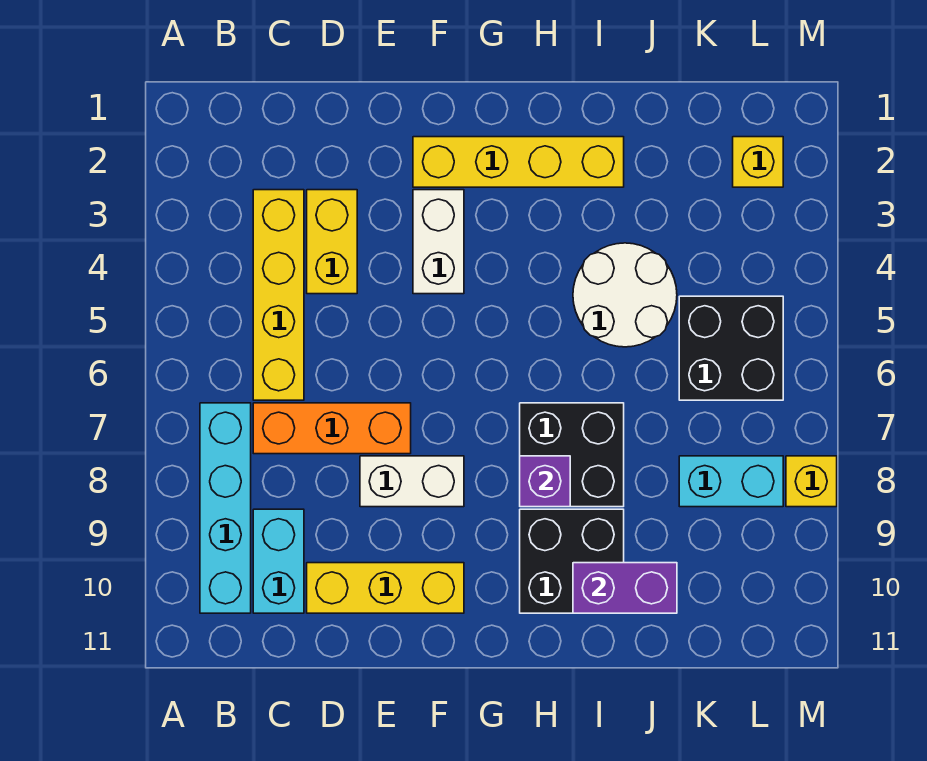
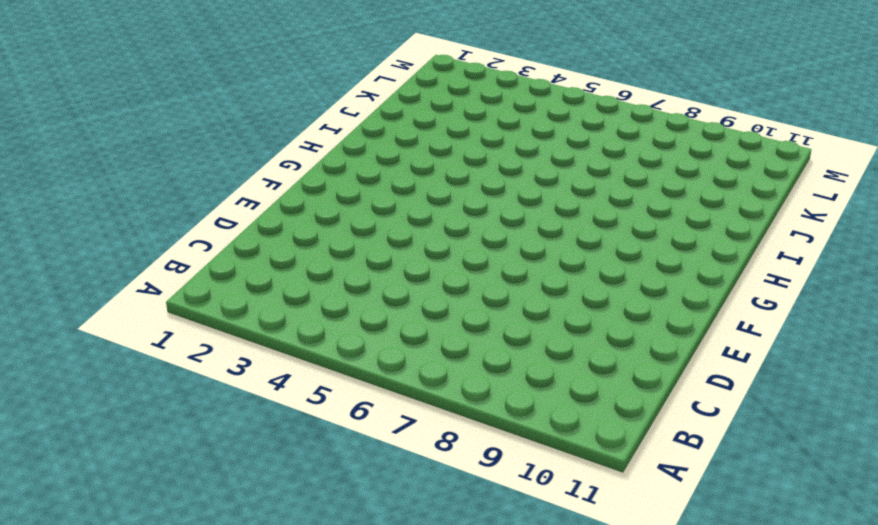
none -> cyan 1x4 brick [200,403,251,613]
none -> yellow 1x4 brick [253,190,304,400]
none -> orange 1x3 brick [253,403,411,454]

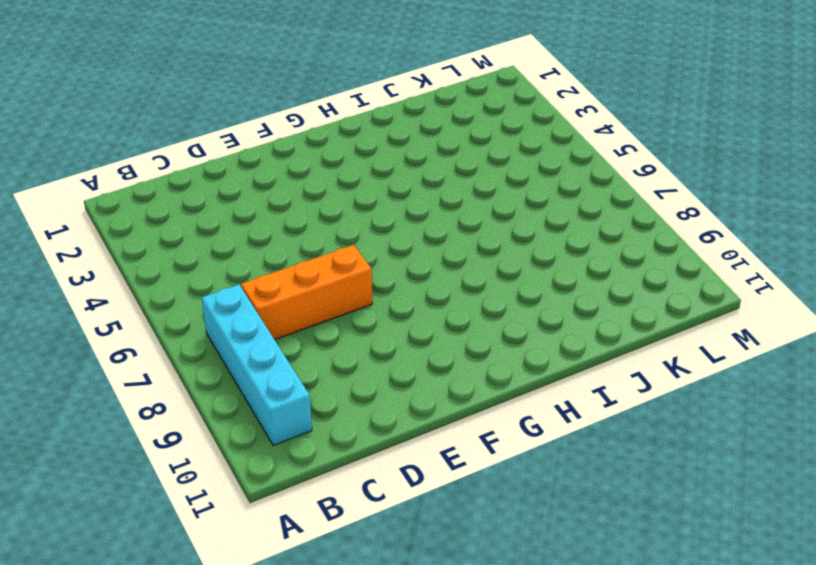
none -> yellow 1x4 brick [253,190,304,400]
none -> cyan 1x2 brick [253,509,304,613]
none -> yellow 1x2 brick [307,190,357,294]

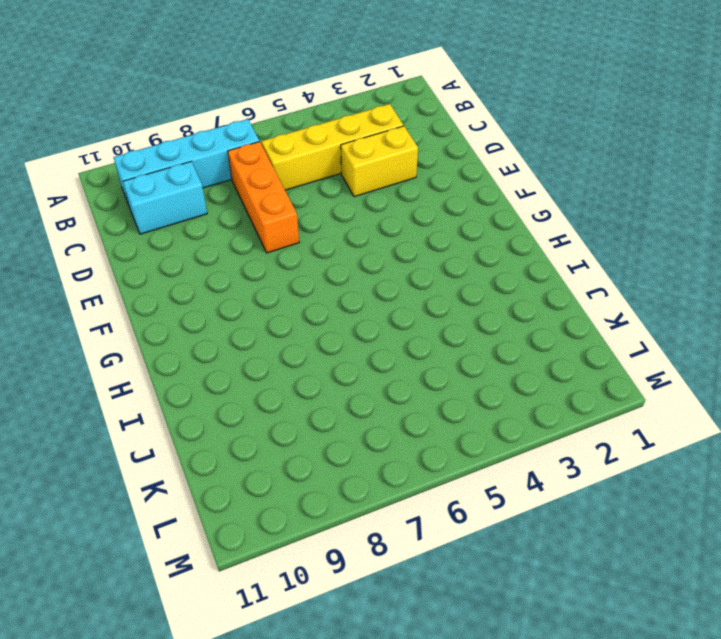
none -> yellow 1x3 brick [307,563,464,613]
none -> white 1x2 brick [360,456,464,507]
none -> yellow 1x4 brick [413,137,624,187]

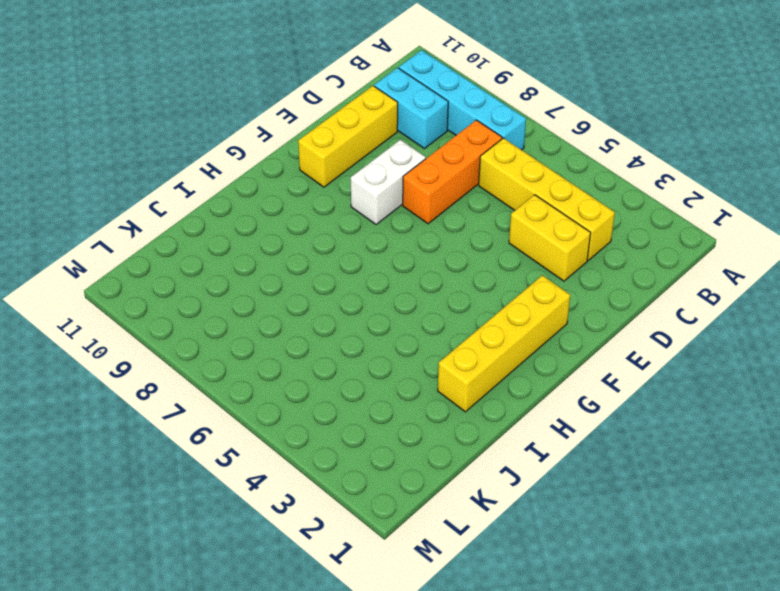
none -> white 1x2 brick [413,190,464,294]
none -> black 2x2 brick [520,403,624,507]
none -> black 2x2 brick [520,509,624,613]

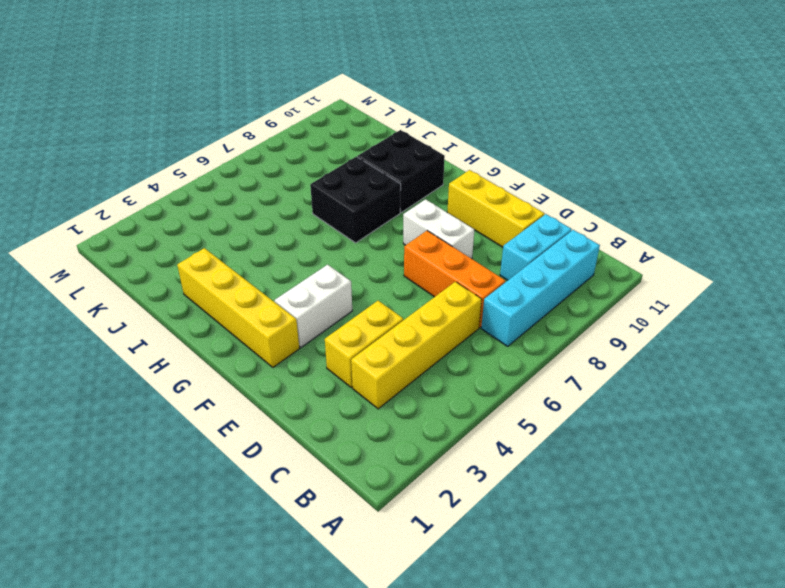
none -> white 2x2 round brick [573,243,677,347]
none -> black 2x2 brick [679,296,783,400]
none -> cyan 1x2 brick [679,456,783,507]

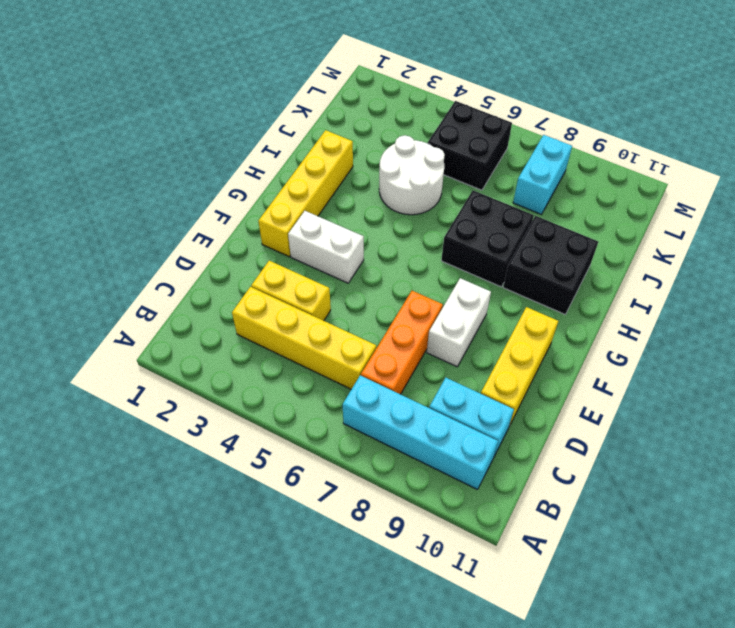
none -> yellow 1x1 brick [733,137,783,187]
none -> yellow 1x1 brick [786,456,837,507]
none -> purple 1x1 brick [520,456,570,507]

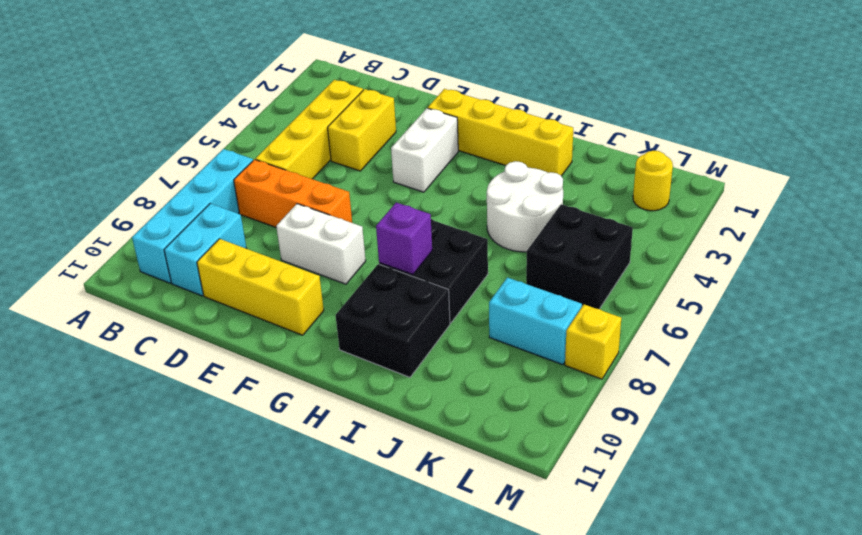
yellow 1x1 round brick [633,151,673,211] -> yellow 1x1 brick [733,137,783,187]
none -> purple 1x2 brick [573,563,677,613]

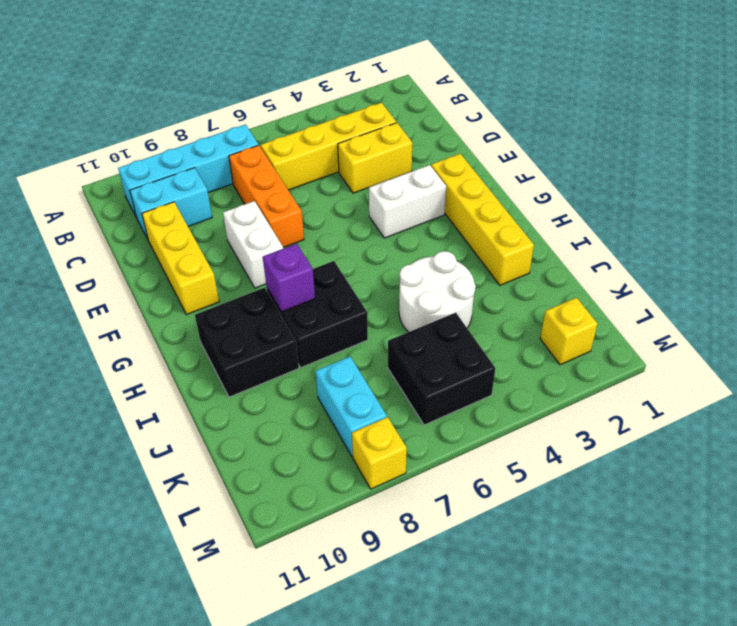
none -> purple 1x2 brick [573,563,677,613]

